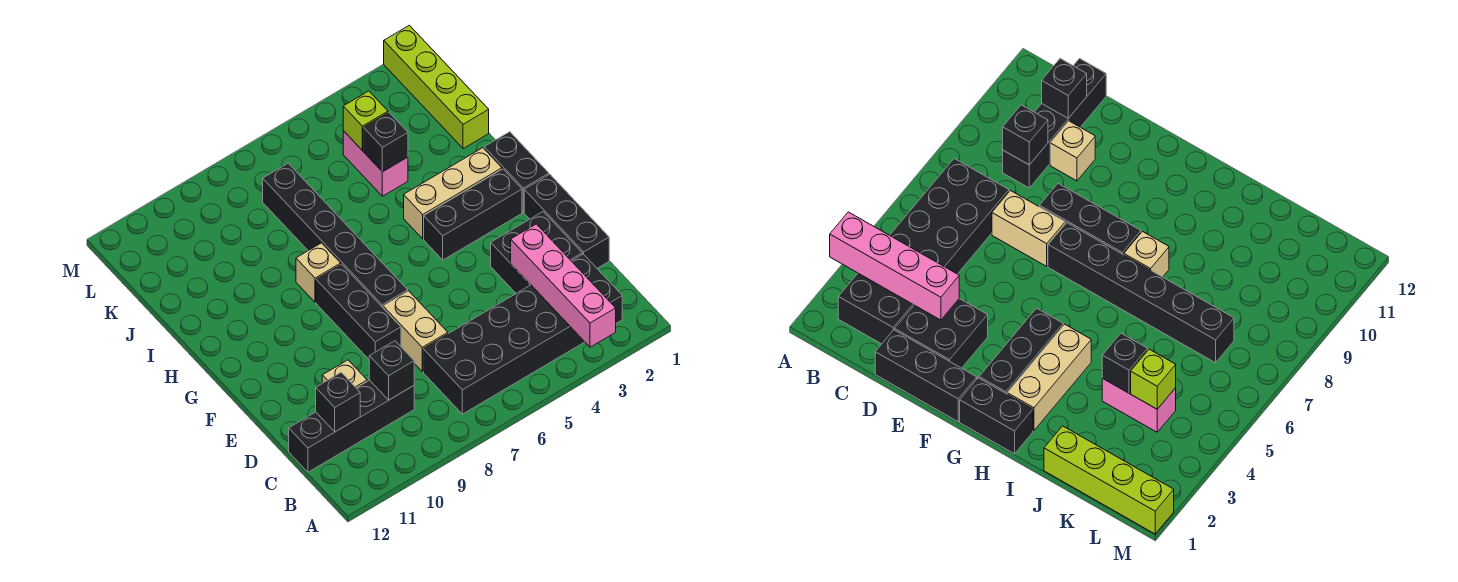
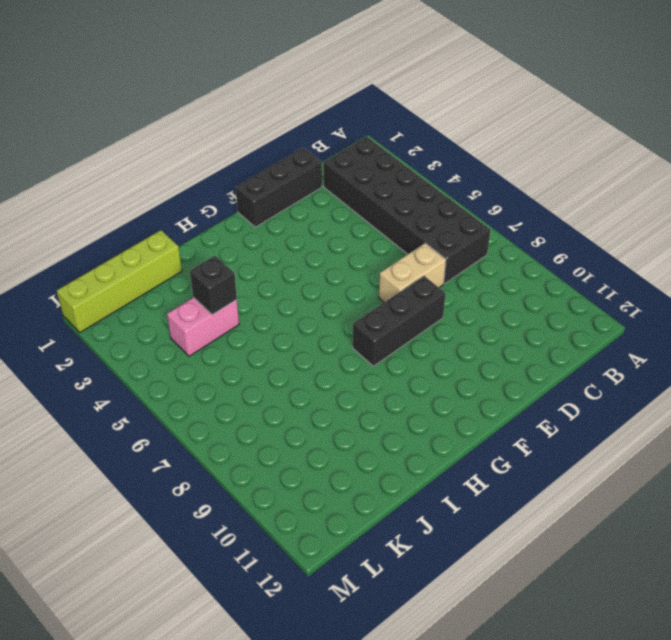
none -> black 1x4 brick [289,380,414,472]
none -> black 2x2 brick [491,212,582,293]
none -> tan 1x1 brick [322,360,367,388]

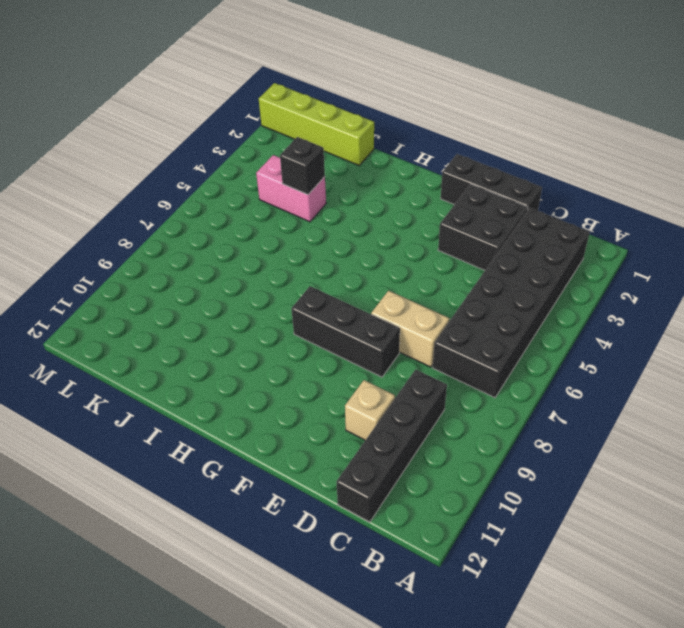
none -> black 1x6 brick [263,163,408,307]
none -> black 1x2 brick [484,132,549,212]
none -> black 1x3 brick [424,169,522,260]

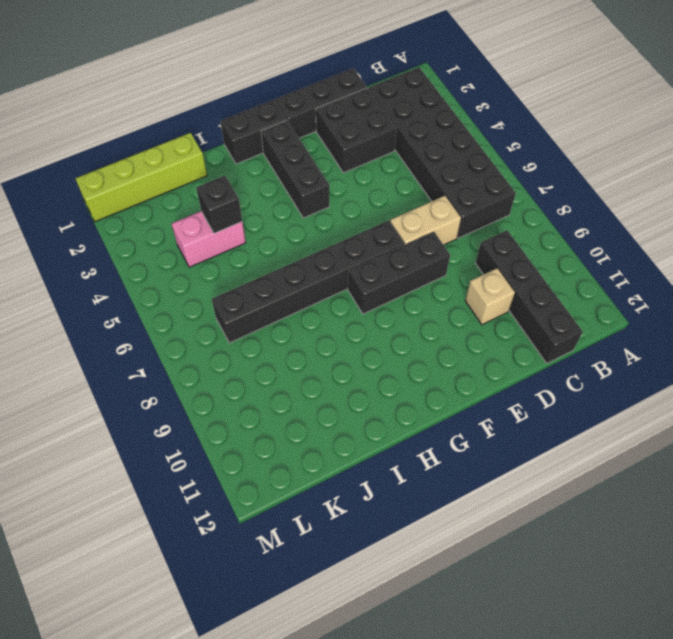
none -> tan 1x3 brick [404,148,502,239]
none -> tan 1x1 brick [296,243,341,302]
none -> pink 1x4 brick [511,224,616,347]

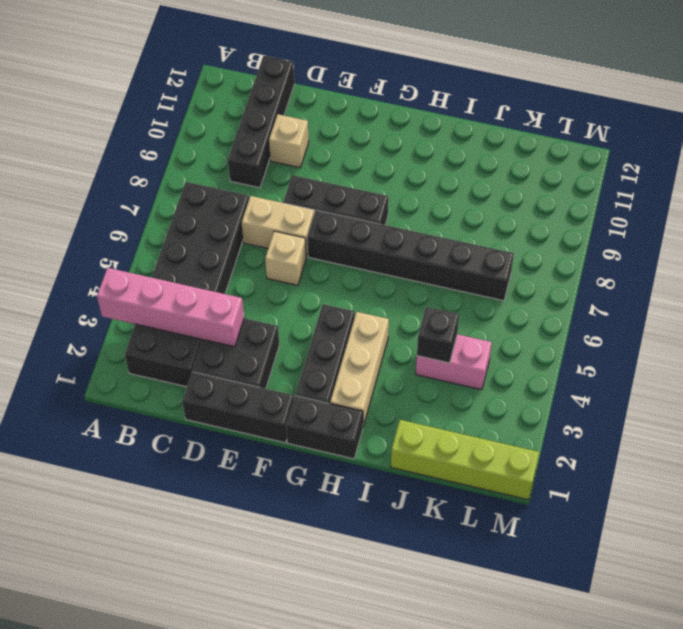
tan 1x1 brick [265,231,306,285] -> tan 1x1 brick moved to [296,243,341,302]
none -> black 1x1 brick [369,341,414,400]
none -> black 1x1 brick [316,373,360,432]
none -> lime 1x1 brick [343,91,388,150]

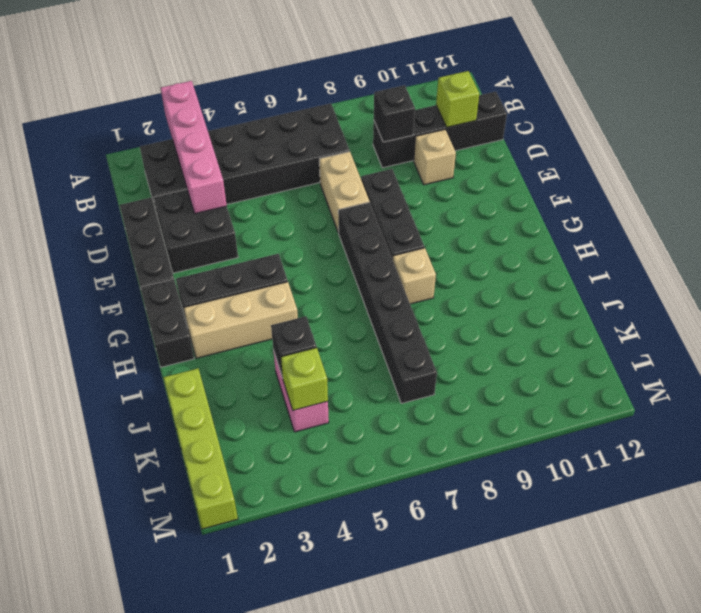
lime 1x1 brick [436,71,479,127] -> black 1x1 brick [316,373,360,432]

